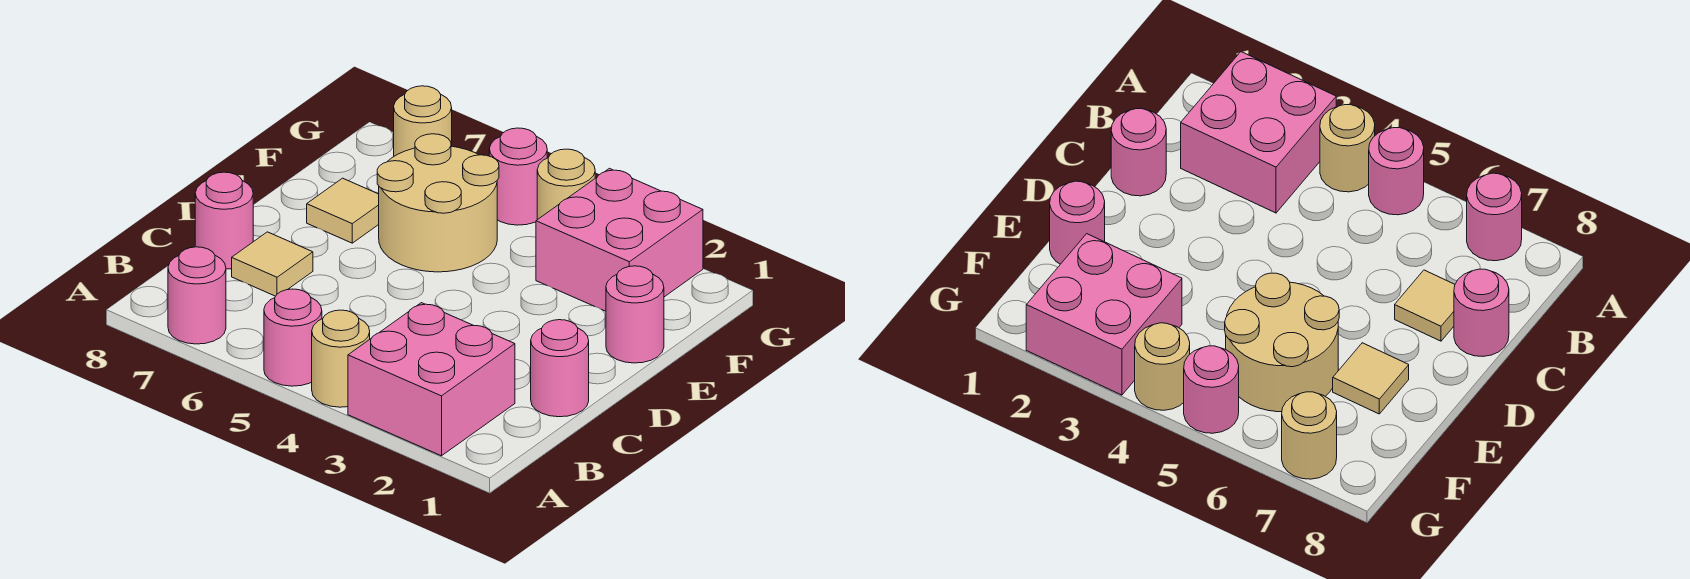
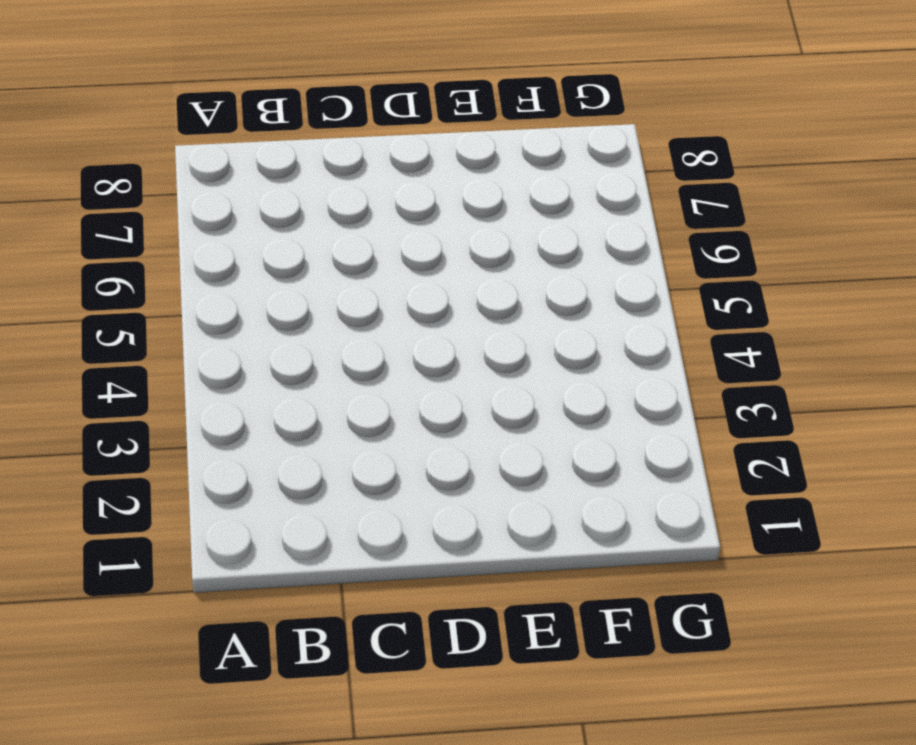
none -> pink 2x2 brick [348,303,515,456]
none -> tan 1x1 round brick [312,310,370,407]
none -> pink 1x1 round brick [264,289,322,386]

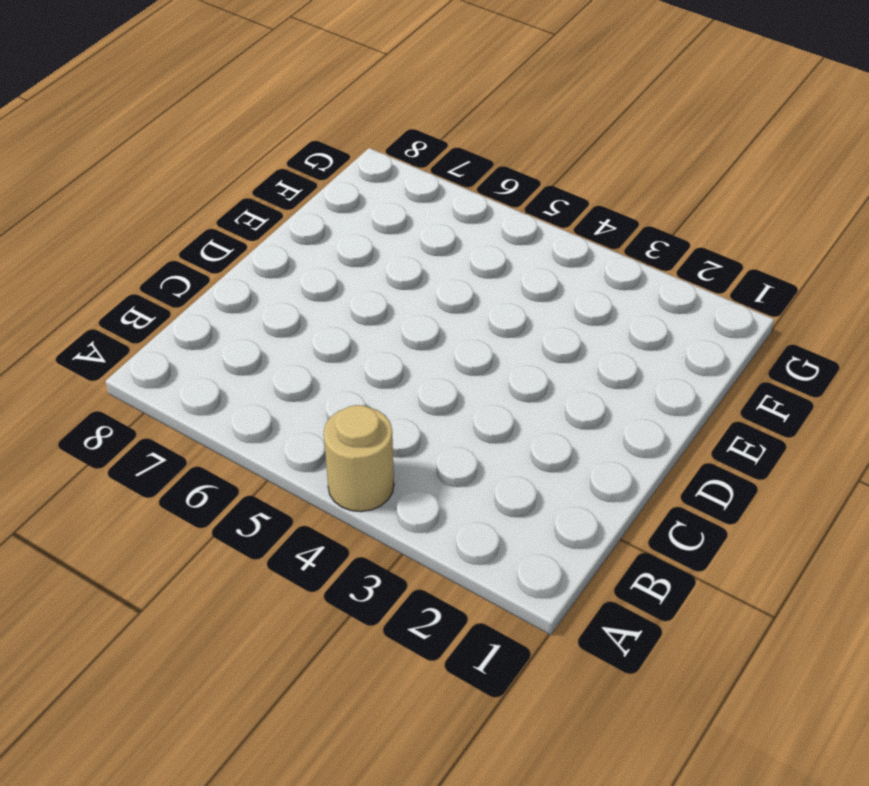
none -> pink 2x2 brick [348,303,515,456]
none -> pink 1x1 round brick [264,289,322,386]
none -> pink 1x1 round brick [168,247,226,344]

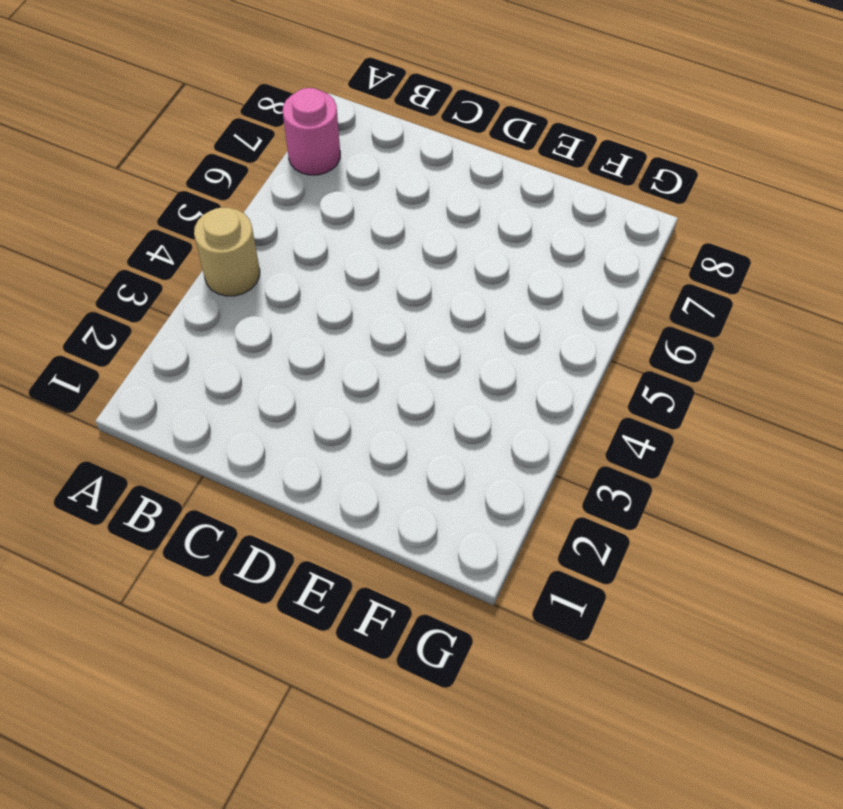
none -> pink 2x2 brick [348,303,515,456]
none -> pink 1x1 round brick [264,289,322,386]
none -> pink 1x1 round brick [531,320,589,417]

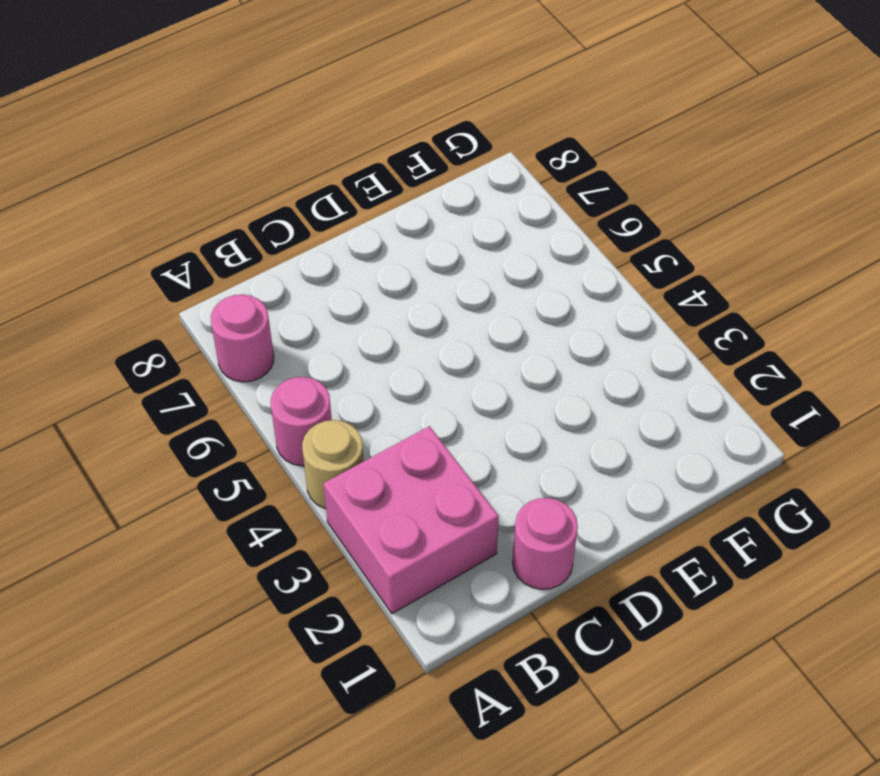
none -> tan 1x1 tile [232,232,313,296]
none -> pink 1x1 round brick [195,172,253,269]
none -> pink 1x1 round brick [606,266,664,363]

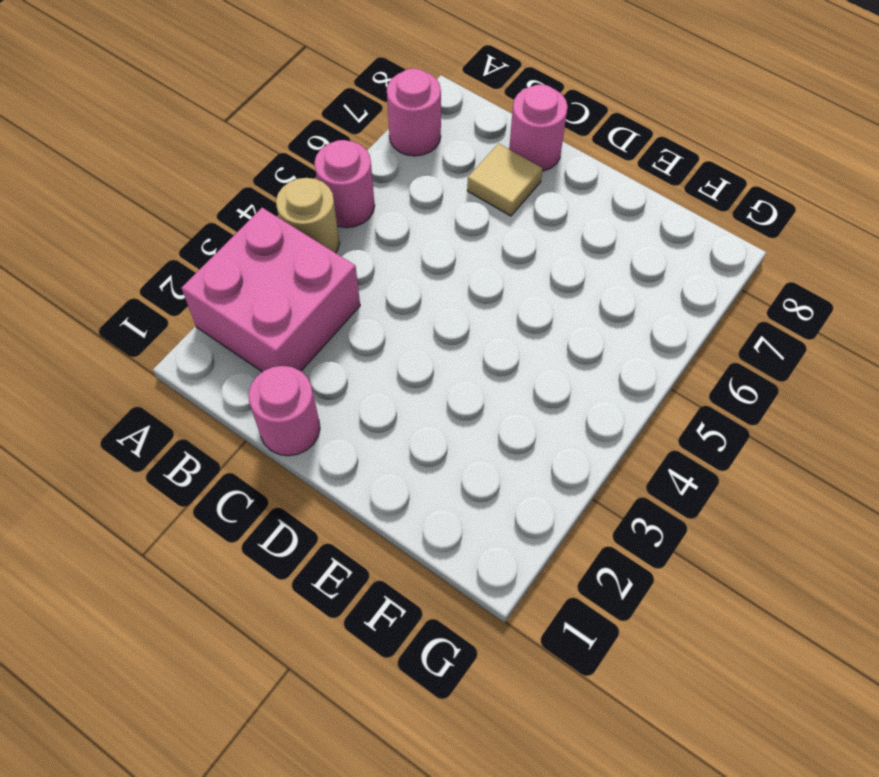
none -> pink 1x1 round brick [606,266,664,363]
none -> tan 2x2 round brick [377,134,499,272]
none -> tan 1x1 tile [307,178,379,243]

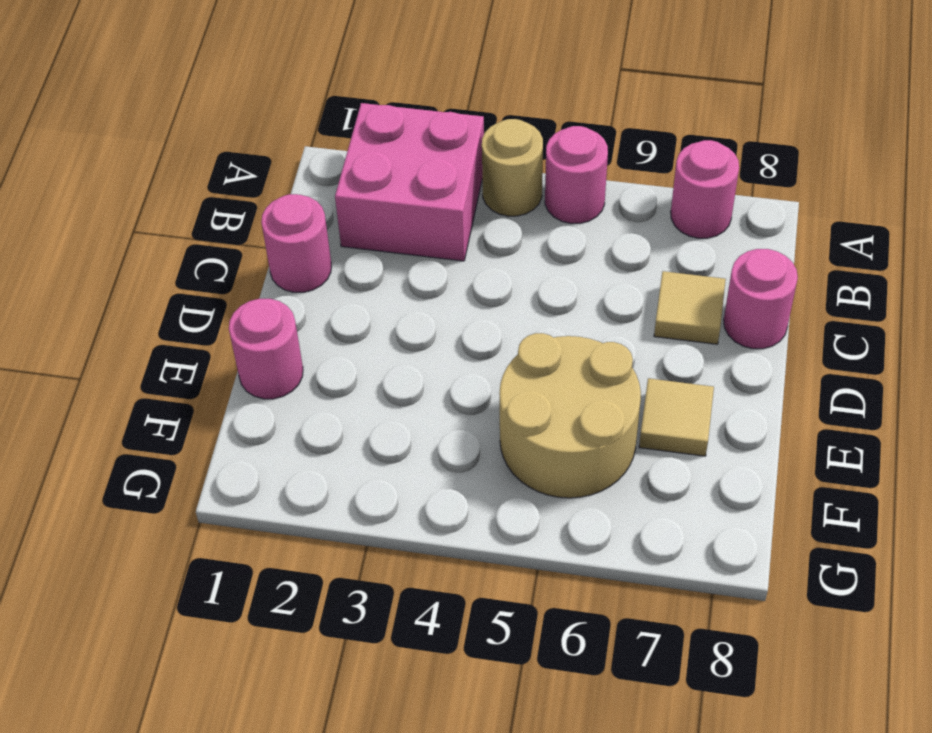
none -> pink 2x2 brick [536,168,703,311]
none -> tan 1x1 round brick [537,149,595,220]
none -> pink 1x1 round brick [489,128,547,225]

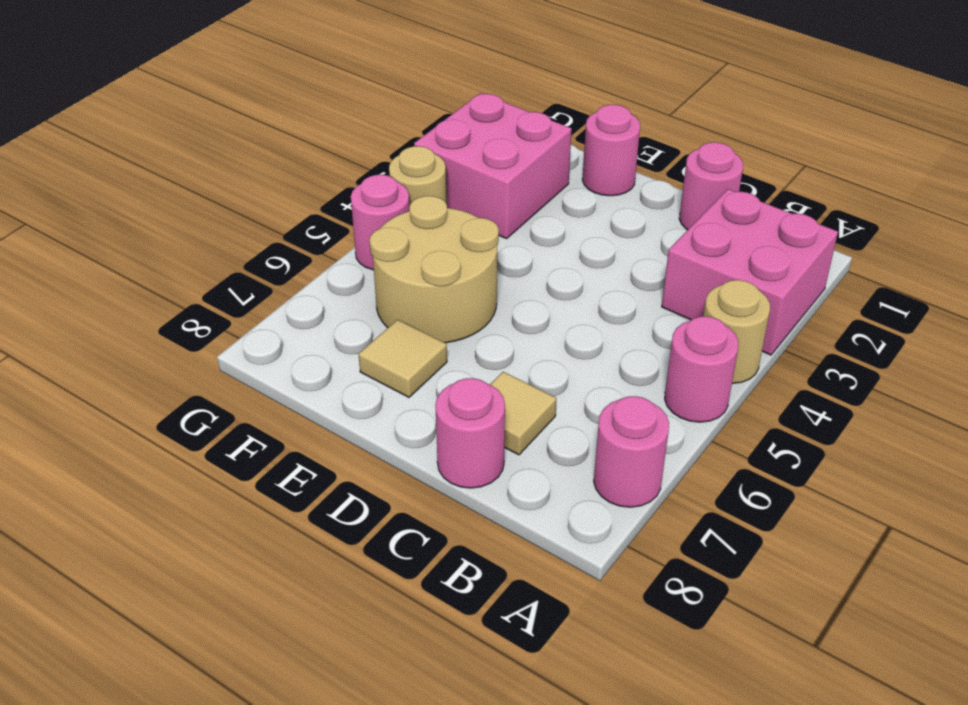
none -> tan 1x1 round brick [394,86,452,156]

